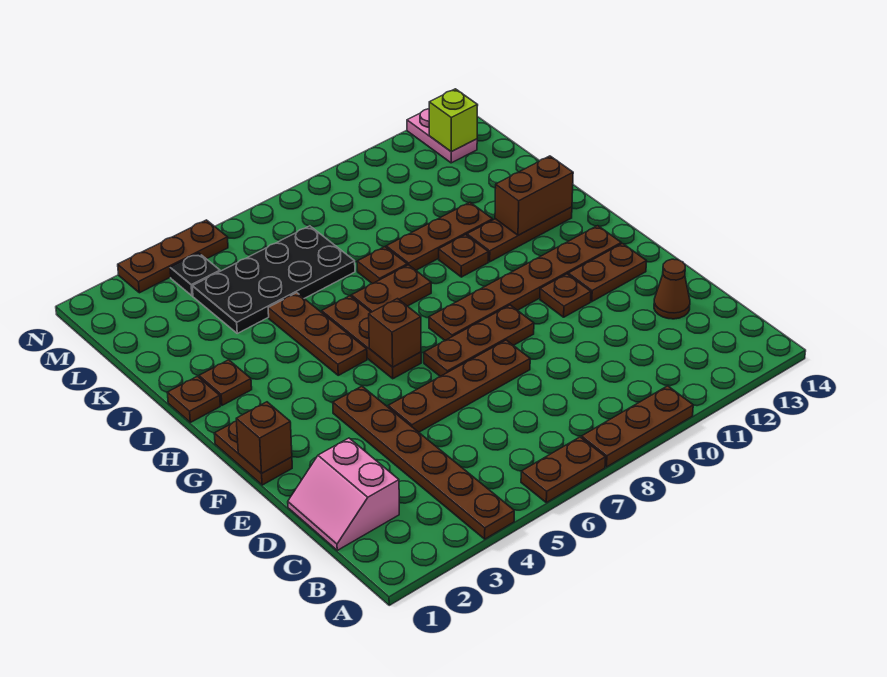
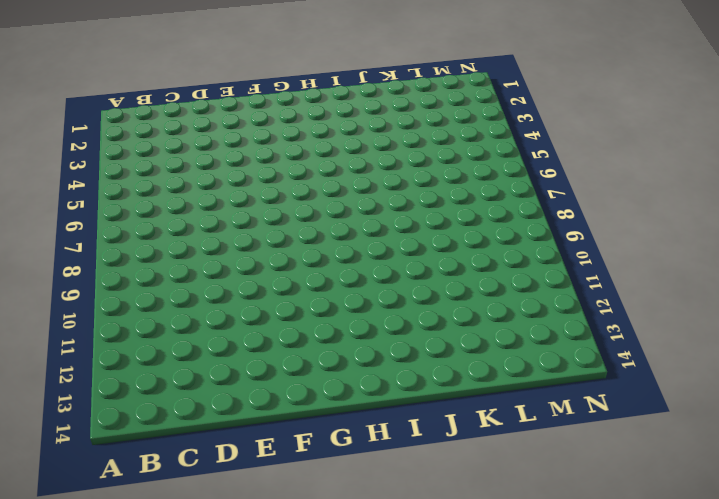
none -> brown 1x6 plate [333,386,514,539]
none -> brown 1x2 plate [521,437,606,503]
none -> brown 1x3 plate [581,386,693,467]

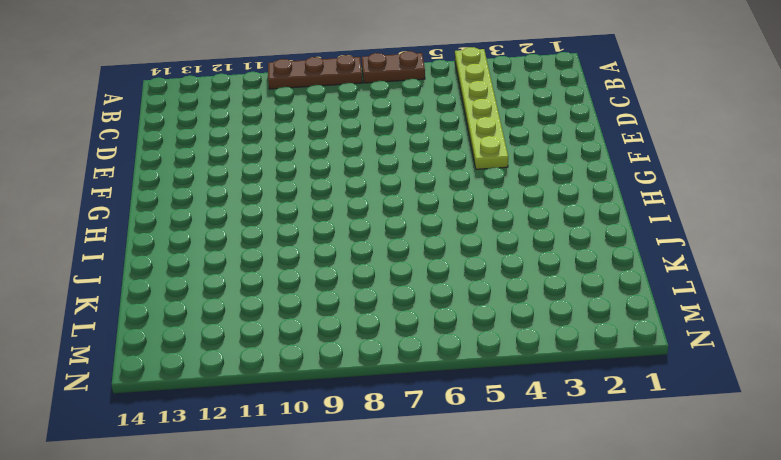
lime 1x6 plate [455,47,508,169] -> brown 1x6 plate [333,386,514,539]
none -> pink 2x2 slope [288,438,399,550]
none -> brown 1x1 cone [654,259,690,319]
none -> brown 1x4 plate [388,340,530,432]

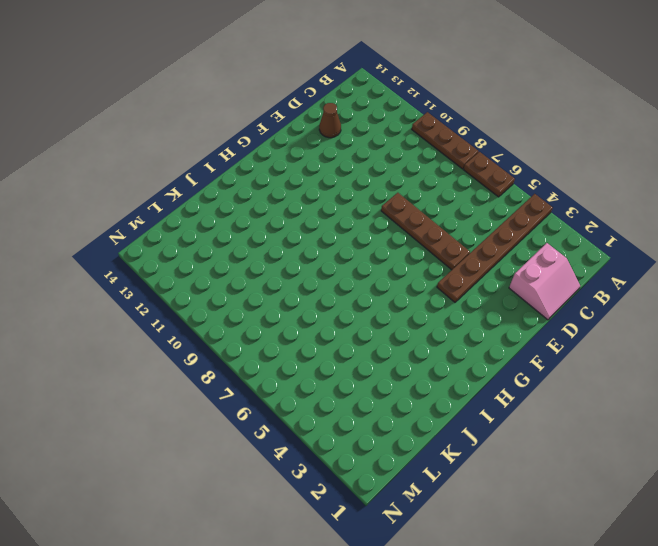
none -> brown 1x2 plate [214,421,292,485]
none -> brown 1x3 plate [424,305,534,376]
none -> brown 1x1 plate [540,274,591,317]

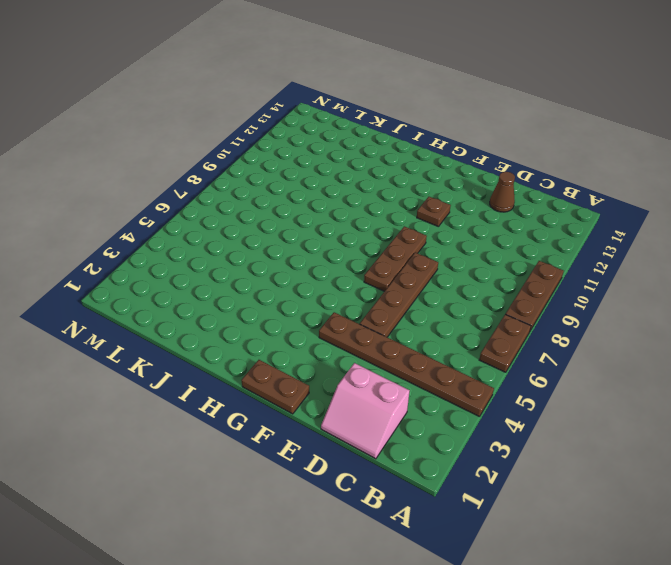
none -> brown 1x2 plate [568,244,647,302]
none -> brown 1x3 plate [322,296,421,379]
none -> brown 1x6 plate [429,226,621,340]

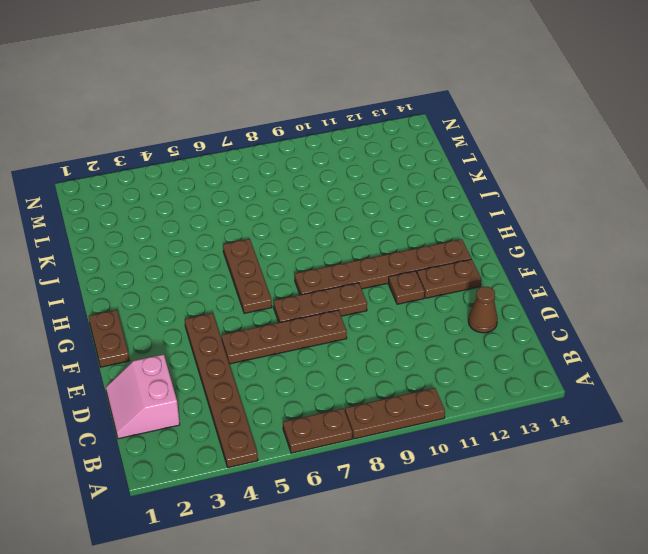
none -> brown 1x3 plate [268,293,367,375]
none -> brown 1x1 plate [167,376,220,422]
none -> brown 1x1 plate [199,360,252,405]

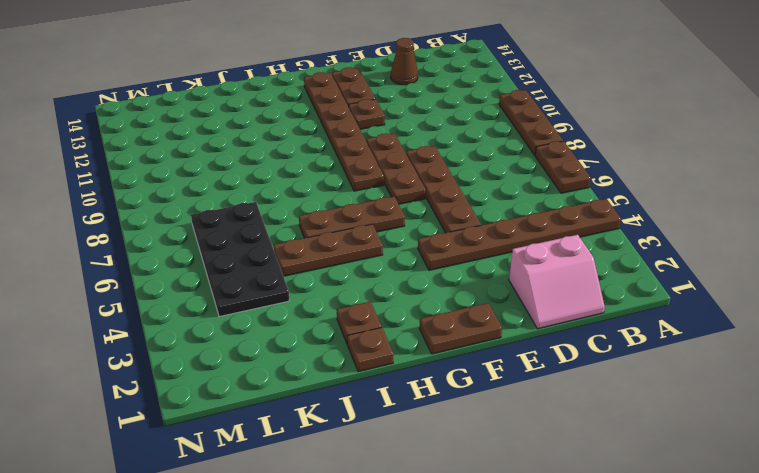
none -> brown 1x2 plate [351,265,431,312]
none -> brown 1x1 plate [439,235,489,277]
none -> brown 1x3 plate [467,207,572,262]

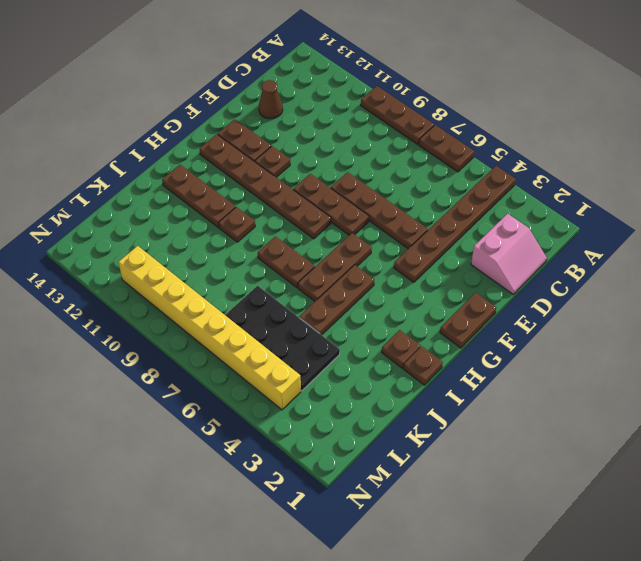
yellow 1x8 brick [118,246,301,410] -> black 1x1 plate [170,253,220,296]
none -> brown 1x1 plate [357,247,407,284]
none -> brown 1x3 plate [386,202,493,270]
none -> pink 1x2 plate [407,109,477,163]

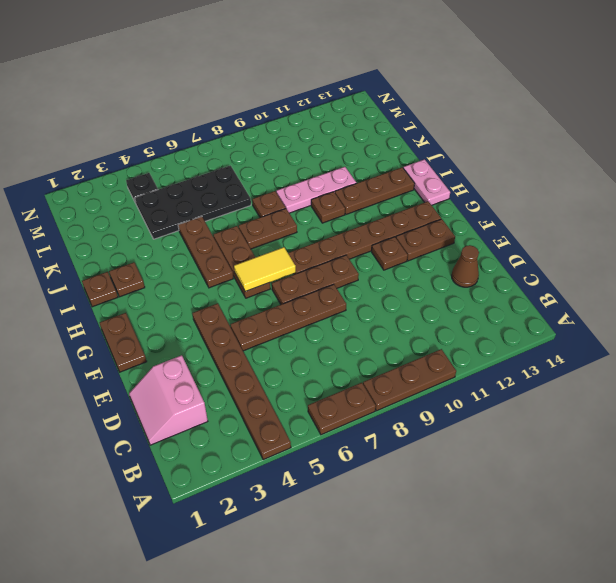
yellow 1x2 tile [234,247,296,292] -> brown 1x1 brick [369,299,421,367]
pink 1x2 plate [403,159,450,205] -> pink 1x2 plate moved to [407,109,477,163]
pink 1x3 plate [276,167,356,213] -> brown 1x3 plate [386,202,493,270]
none -> brown 1x3 plate [118,220,228,293]
none -> brown 1x1 brick [236,402,292,474]
none -> brown 1x2 brick [495,156,573,235]

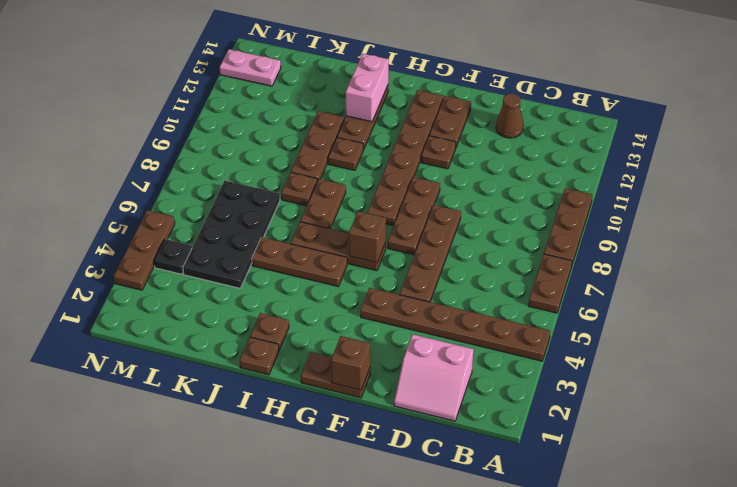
pink 1x2 brick [346,54,389,122] -> brown 1x2 brick [495,156,573,235]
none -> lime 1x1 brick [429,89,478,152]

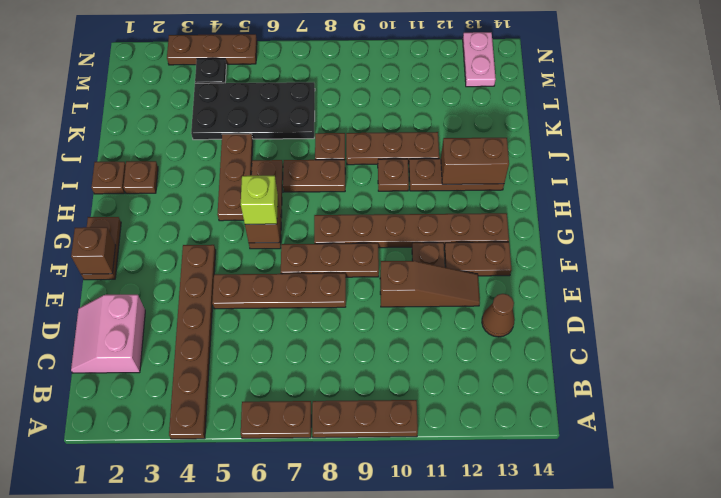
brown 1x3 slope [380,261,480,307] -> none
lime 1x1 brick [241,176,278,224] -> lime 1x1 brick moved to [429,89,478,152]

